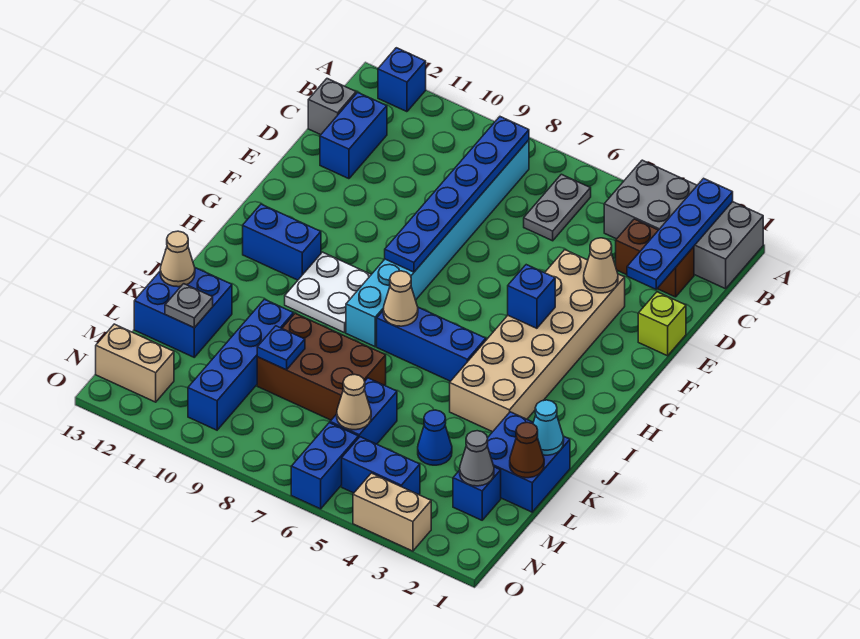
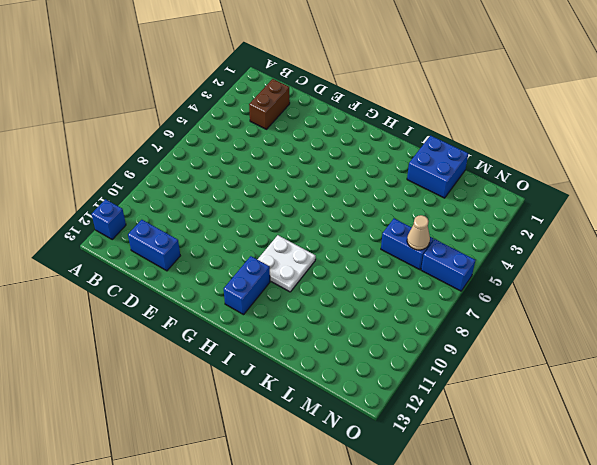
none -> grey 2x4 brick [604,160,763,289]
none -> grey 1x2 plate [524,174,591,241]
none -> cyan 1x8 brick [346,140,529,347]
none -> grey 1x1 brick [308,79,356,135]

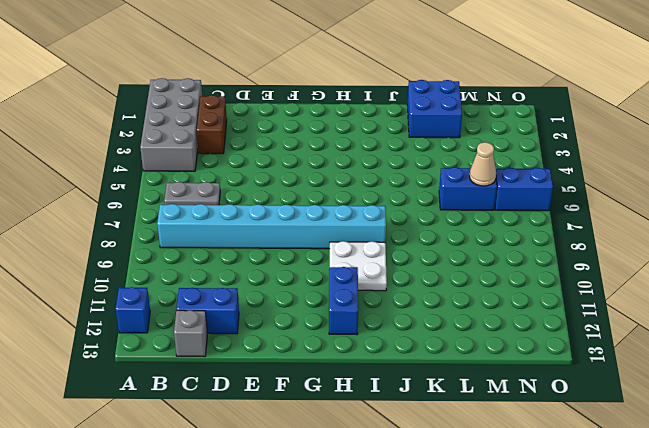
none -> lime 1x1 brick [638,292,686,356]
none -> tan 2x6 brick [450,250,625,432]
none -> blue 1x3 brick [377,307,486,381]
none -> brown 2x3 brick [257,313,386,420]

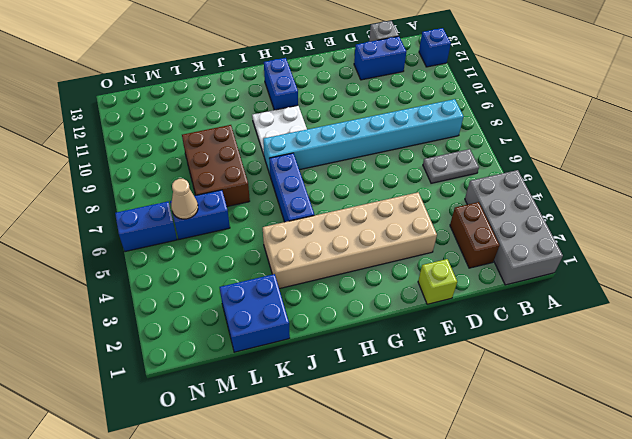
none -> blue 1x4 brick [188,299,294,430]
none -> blue 2x2 brick [134,268,232,357]
none -> blue 1x1 cone [418,410,452,465]
none -> blue 1x1 brick [453,467,501,520]

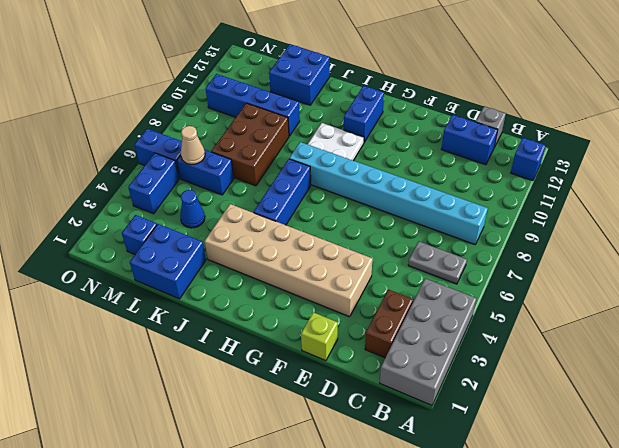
none -> tan 1x2 brick [96,324,174,402]
none -> tan 1x2 brick [353,473,431,551]
none -> blue 1x4 plate [627,178,733,289]
none -> blue 1x6 plate [385,117,529,272]

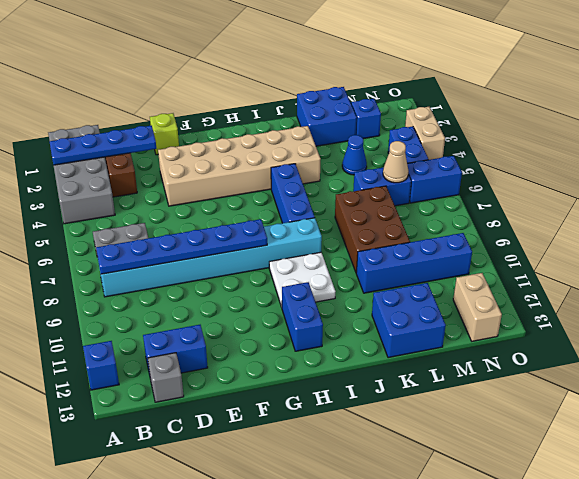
none -> tan 1x1 cone [584,238,618,293]
none -> blue 1x1 brick [508,265,555,328]
none -> tan 1x1 cone [383,271,418,326]
none -> cyan 1x1 cone [533,400,564,455]

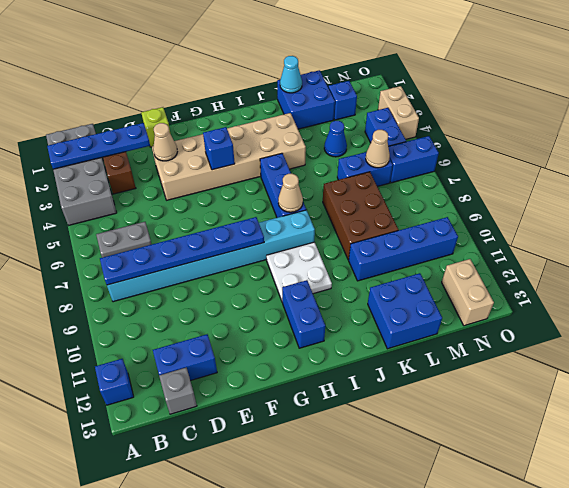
none -> tan 1x1 cone [160,231,195,287]
none -> brown 1x1 cone [510,422,544,478]
none -> blue 1x1 plate [257,326,305,370]
none -> grey 1x1 plate [165,284,213,328]

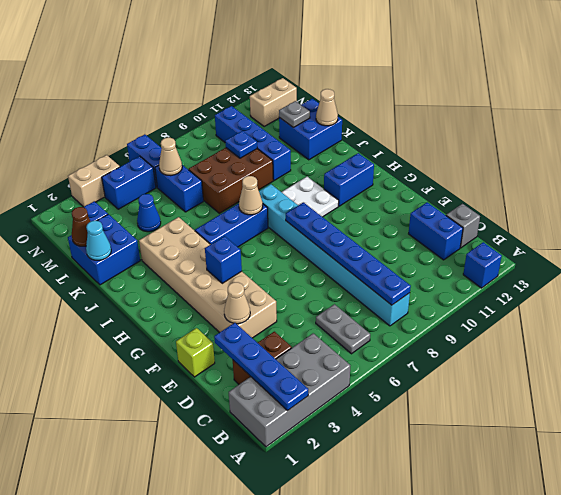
none -> grey 1x1 cone [460,431,494,486]

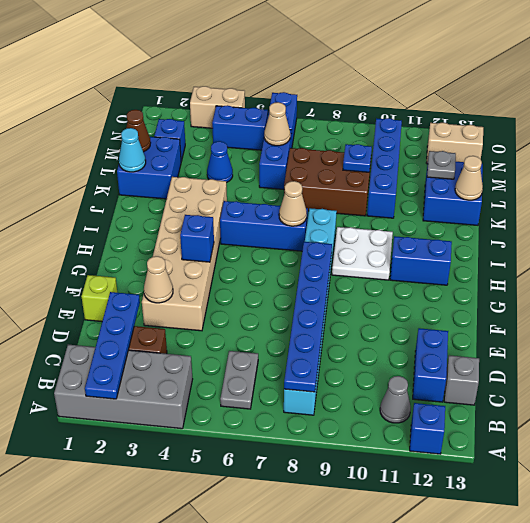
grey 1x1 cone [380,376,411,423] -> grey 1x1 cone moved to [460,431,494,486]

